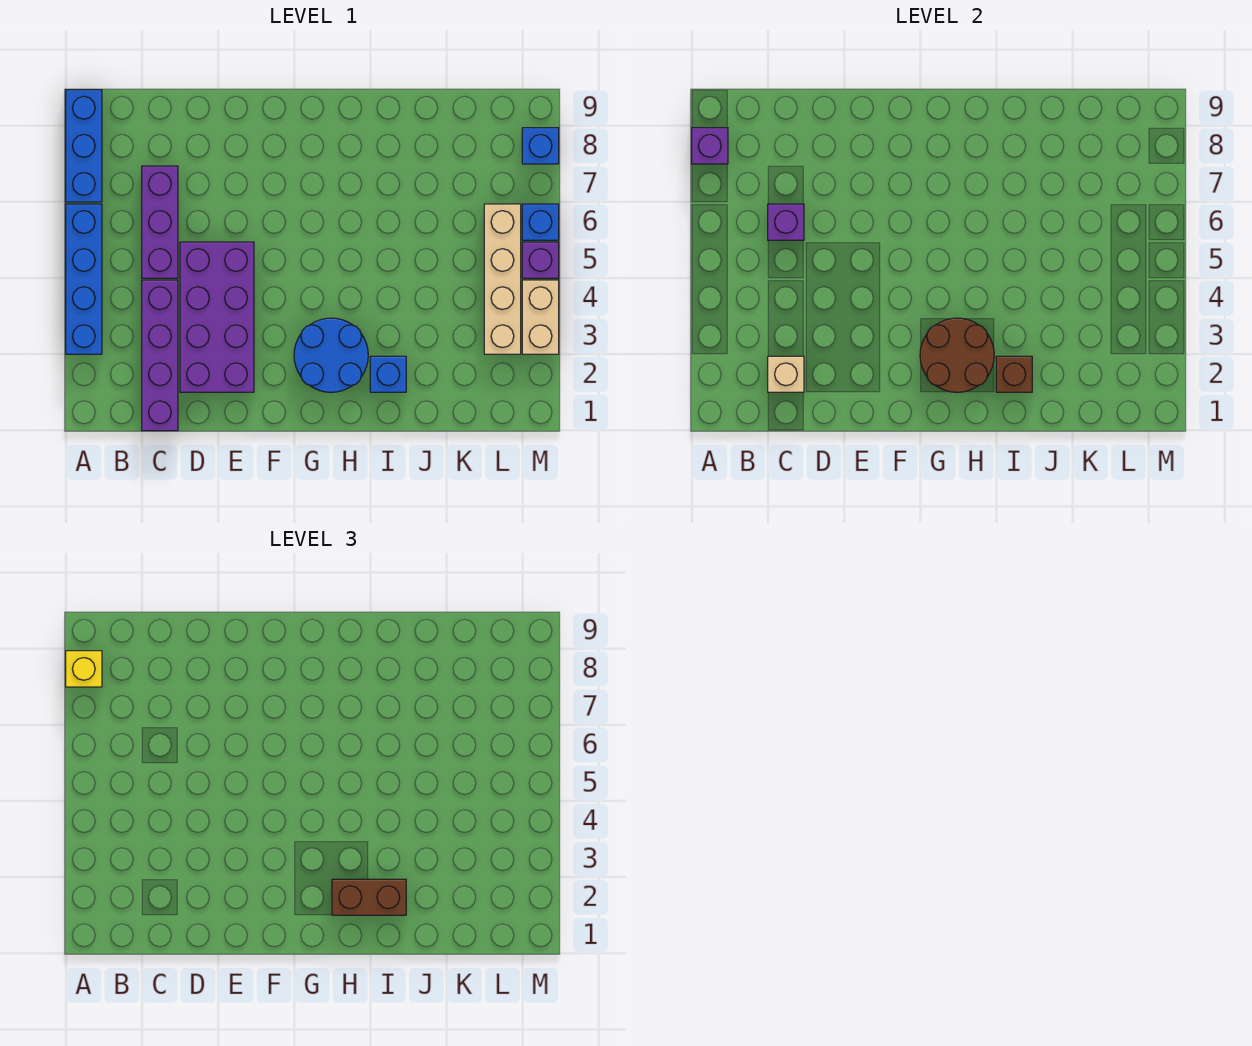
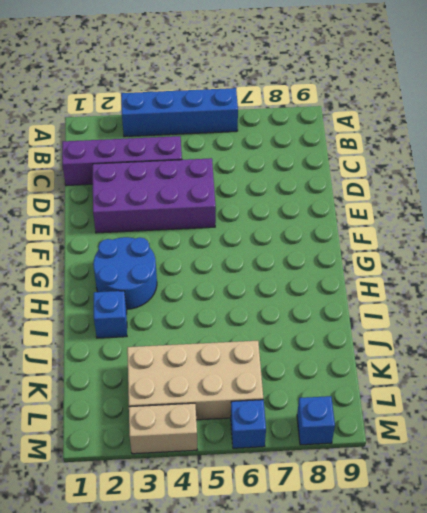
tan 2x4 brick [127,341,263,420] -> tan 1x4 brick [484,204,521,354]
none -> blue 1x3 brick [66,90,102,202]
none -> purple 1x3 brick [142,166,178,278]
none -> purple 1x1 brick [522,242,559,278]

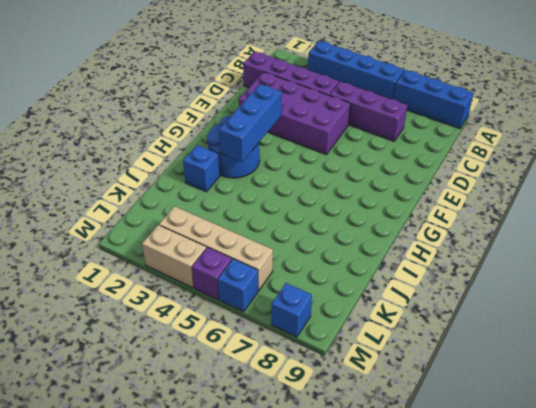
blue 1x3 brick [219,84,282,162] -> brown 2x2 round brick [920,318,994,392]
none -> purple 1x1 brick [692,128,728,164]
none -> tan 1x1 brick [768,356,804,392]
none -> purple 1x1 brick [768,204,804,240]

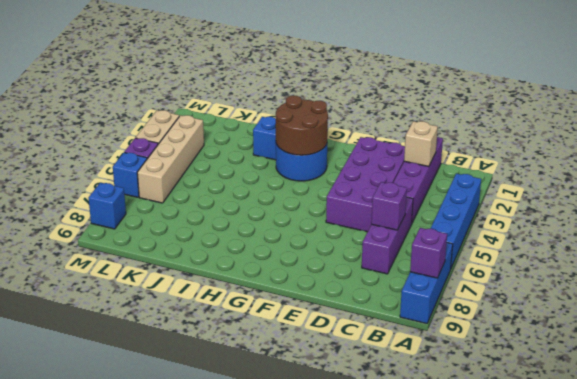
none -> brown 1x1 brick [996,356,1032,392]
none -> yellow 1x1 brick [66,651,102,687]
none -> brown 1x2 brick [332,879,406,915]

